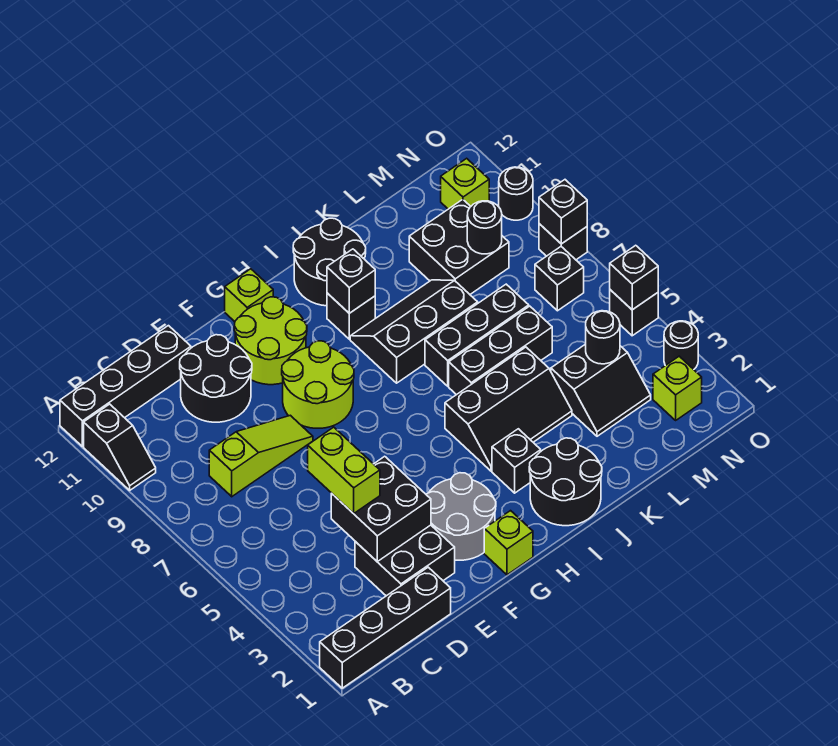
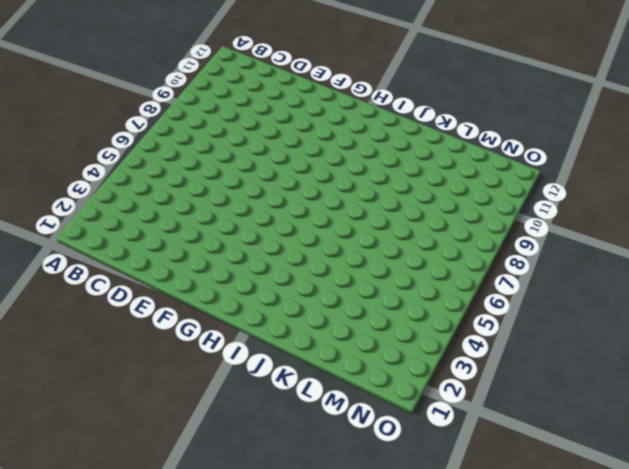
none -> black 1x4 brick [320,567,451,688]
none -> black 1x2 slope [84,404,156,490]
none -> black 1x4 brick [60,326,191,446]
none -> lime 1x3 slope [209,415,313,497]

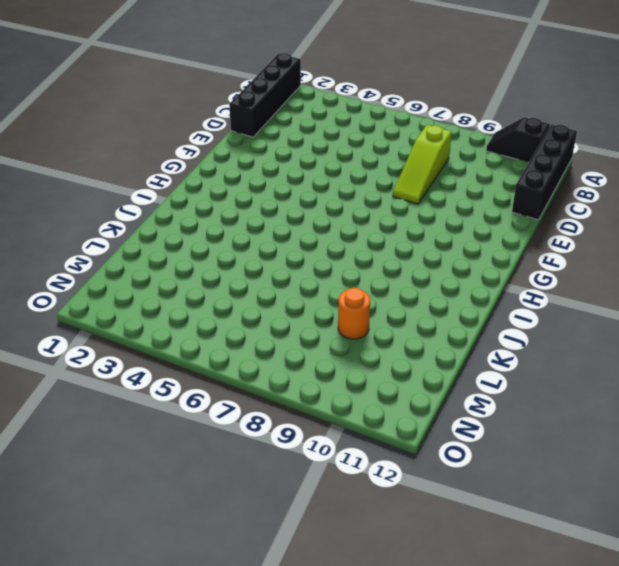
orange 1x1 round brick [338,288,370,339] -> black 2x2 brick [409,199,509,294]
none -> black 2x2 brick [355,525,455,596]
none -> black 2x2 round brick [180,335,252,422]
none -> grey 2x2 round brick [426,473,496,560]
none -> lime 2x2 round brick [282,341,354,428]

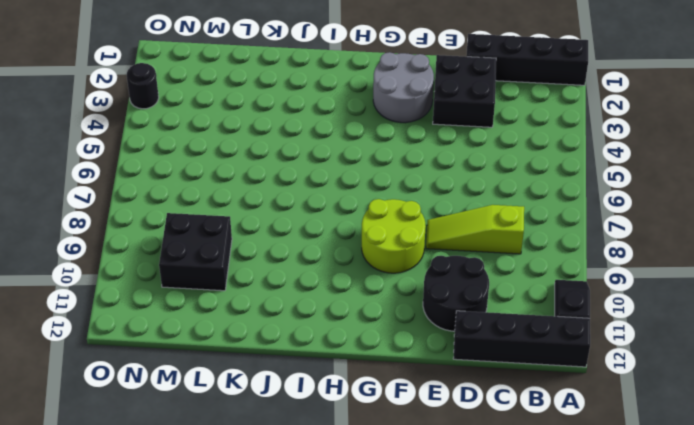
none -> lime 2x2 round brick [234,297,307,385]
none -> lime 1x1 brick [484,511,533,575]
none -> lime 1x1 brick [225,269,273,322]
none -> black 2x2 round brick [529,438,602,526]

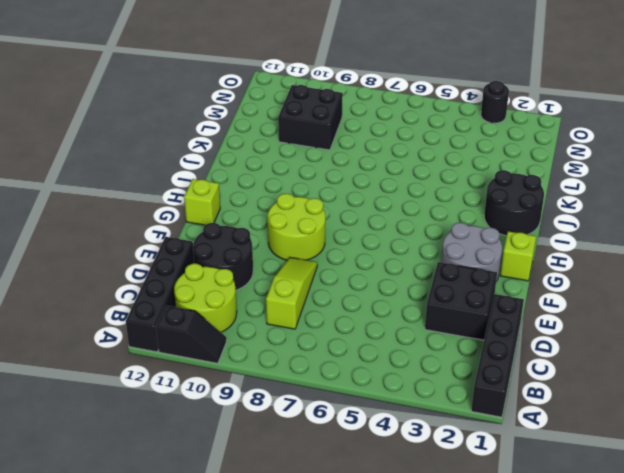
lime 2x2 round brick [174,264,237,332] -> lime 2x2 round brick moved to [234,297,307,385]
none -> black 1x1 brick [492,429,541,493]
none -> black 2x3 slope [445,347,572,471]
none -> black 2x3 slope [350,280,478,383]
none -> black 1x1 brick [327,293,375,339]

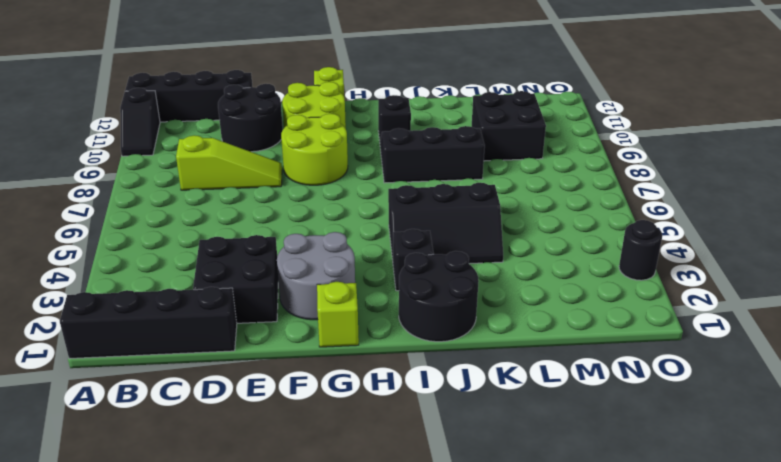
none -> black 2x2 round brick [293,218,366,306]
none -> black 1x3 brick [449,306,552,395]
none -> black 1x3 brick [425,284,529,386]
none -> black 2x2 slope [551,344,651,436]

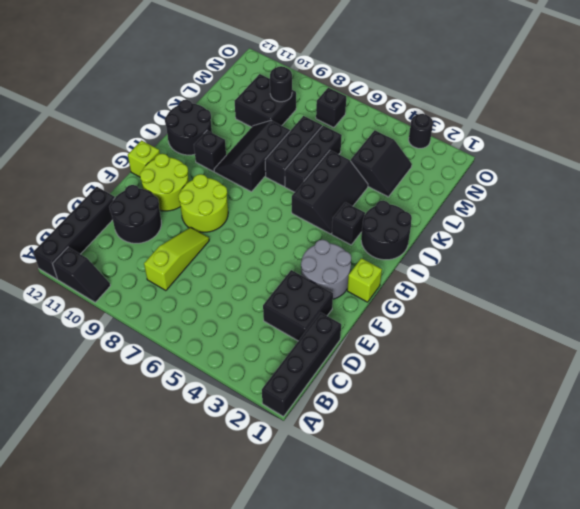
none -> lime 1x1 brick [653,356,702,420]
none -> lime 1x1 brick [441,158,489,209]
none -> black 1x1 brick [610,290,658,336]
none -> black 1x1 brick [539,224,587,260]

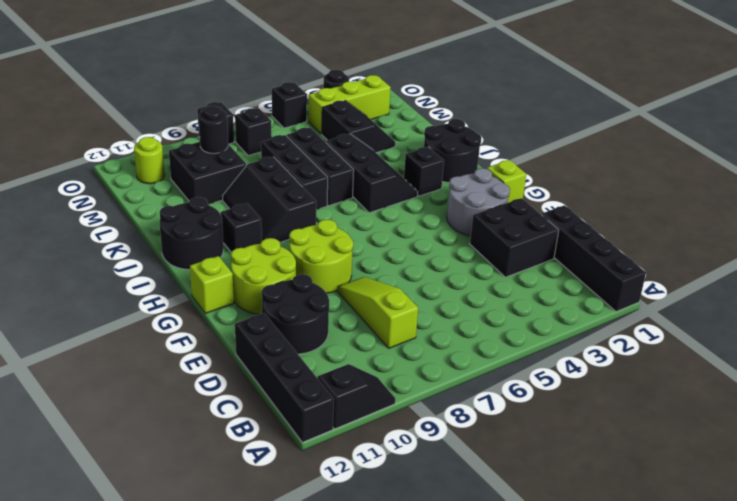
lime 1x3 brick [308,75,391,134] -> lime 1x1 brick [653,356,702,420]
lime 1x1 round brick [134,137,165,184] -> lime 1x1 brick [441,158,489,209]
none -> black 1x1 round brick [499,167,533,220]
none -> black 2x2 brick [331,456,431,561]
none -> black 1x1 brick [327,249,375,313]
none -> black 1x1 round brick [586,311,620,364]

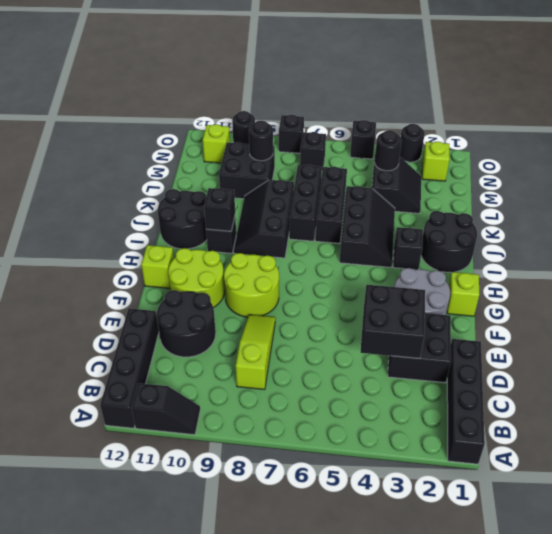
none -> black 1x1 brick [610,245,658,310]
none -> black 1x1 brick [539,180,587,244]
none -> lime 1x2 brick [308,427,380,514]

